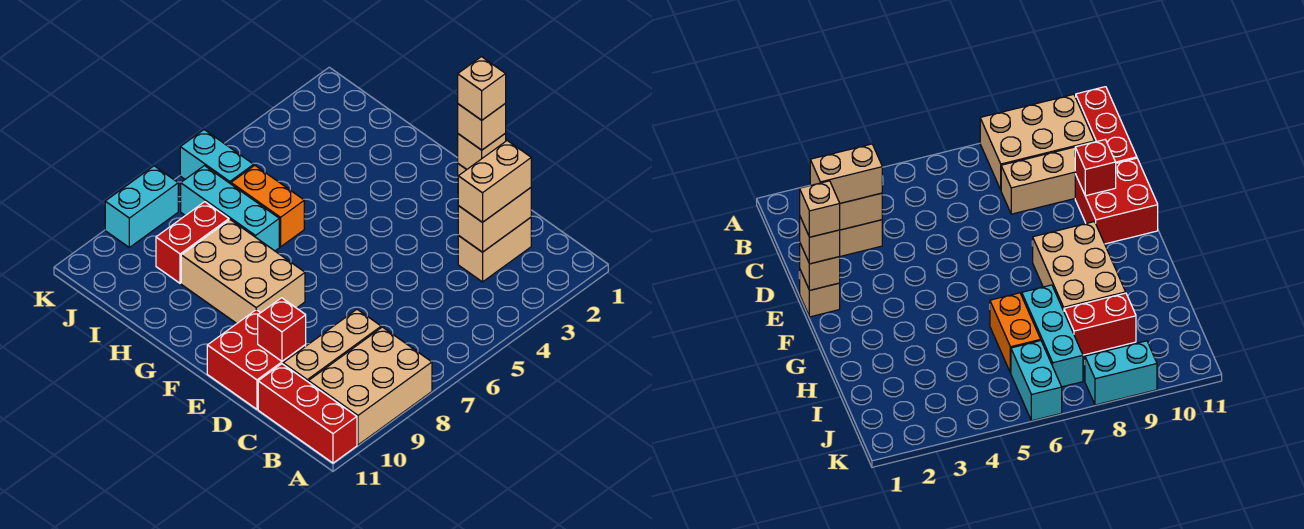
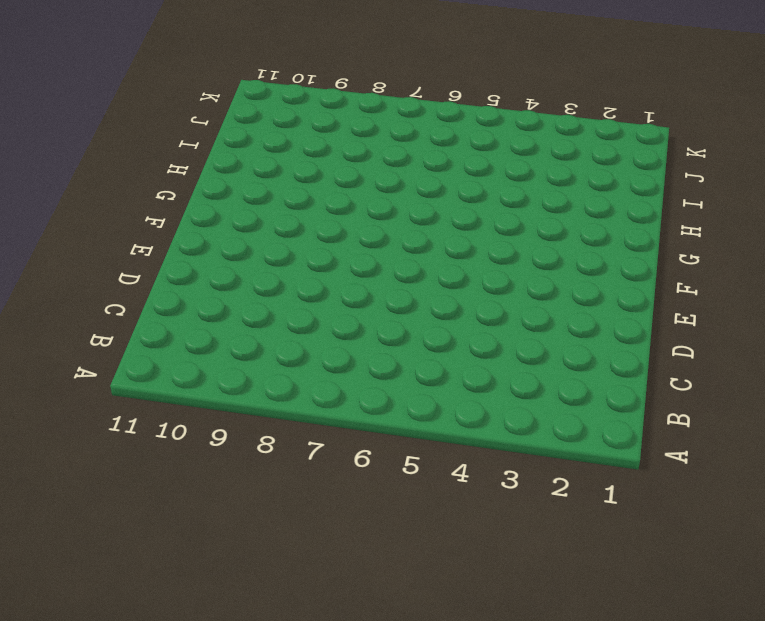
none -> tan 2x3 brick [309,327,432,445]
none -> red 1x3 brick [258,364,357,463]
none -> tan 1x2 brick [458,218,531,282]

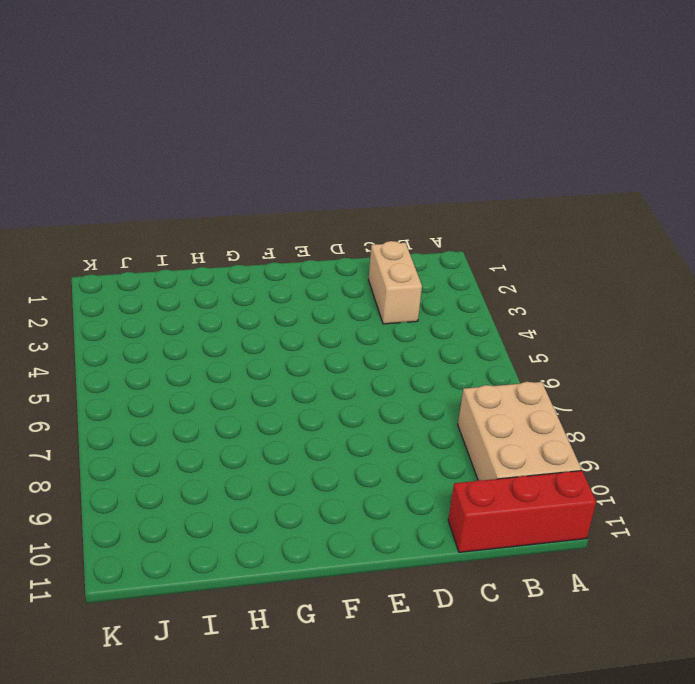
none -> tan 1x3 brick [283,309,381,382]
none -> red 2x2 brick [207,310,306,409]
none -> tan 1x1 brick [799,270,840,317]

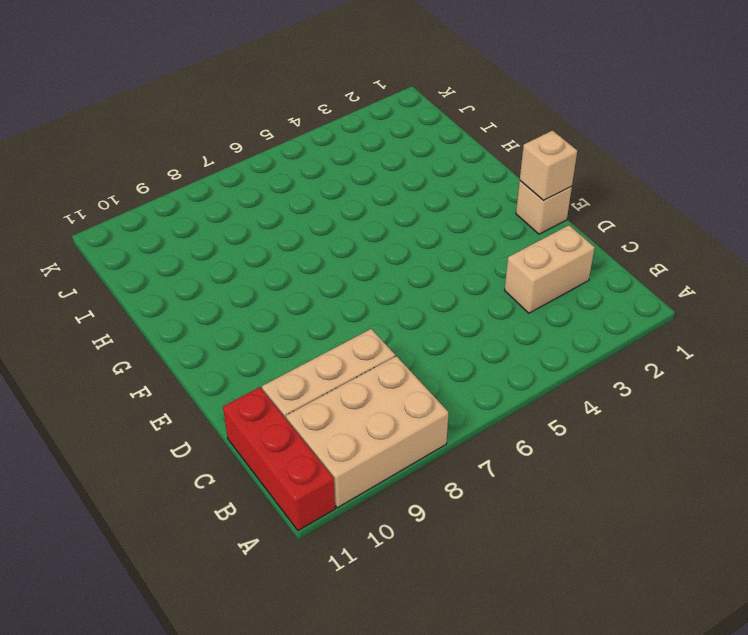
none -> red 2x2 brick [207,310,306,409]
none -> tan 2x3 brick [181,220,305,323]
none -> orange 1x2 brick [231,165,304,247]

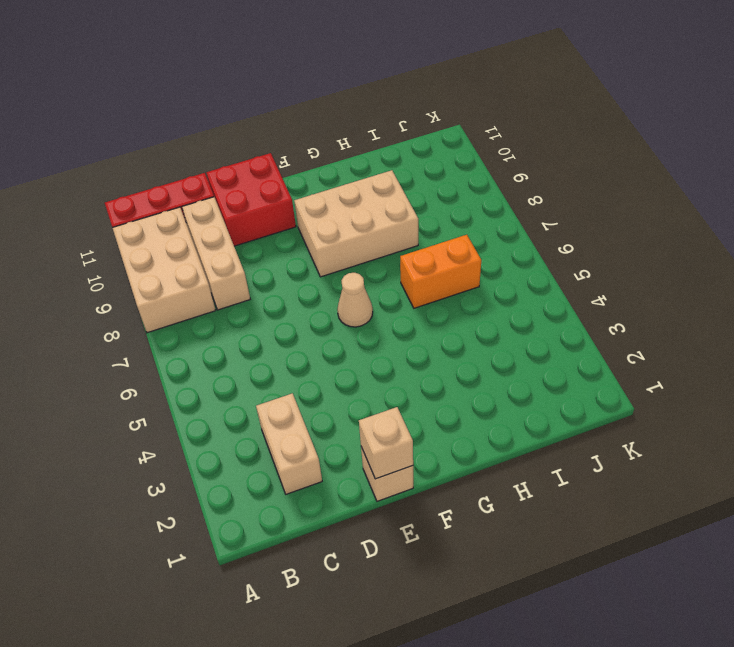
tan 1x1 cone [337,273,373,327] -> none
none -> cyan 1x3 brick [181,166,279,251]
none -> red 1x2 brick [156,202,229,283]
none -> cyan 1x2 brick [180,130,254,184]

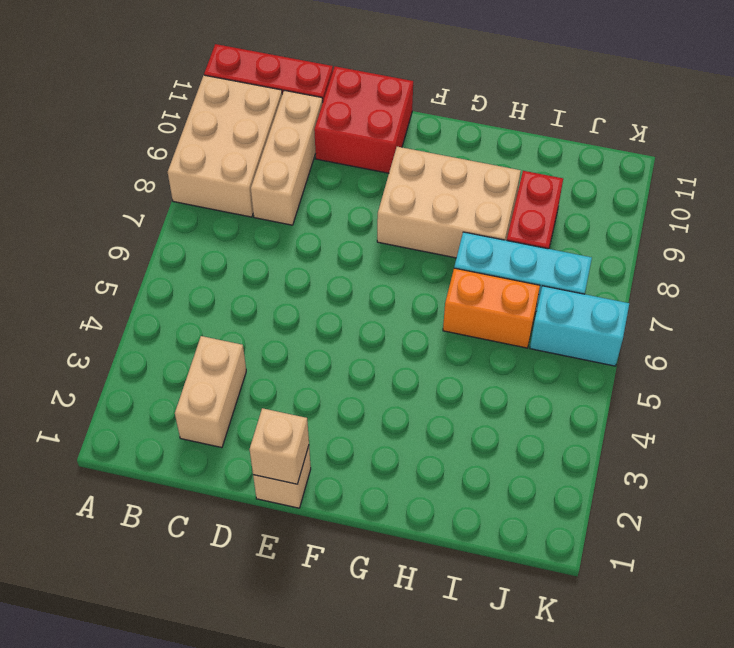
none -> cyan 1x2 brick [105,166,178,247]
none -> tan 1x2 brick [458,188,531,252]
none -> red 1x1 brick [258,298,306,361]

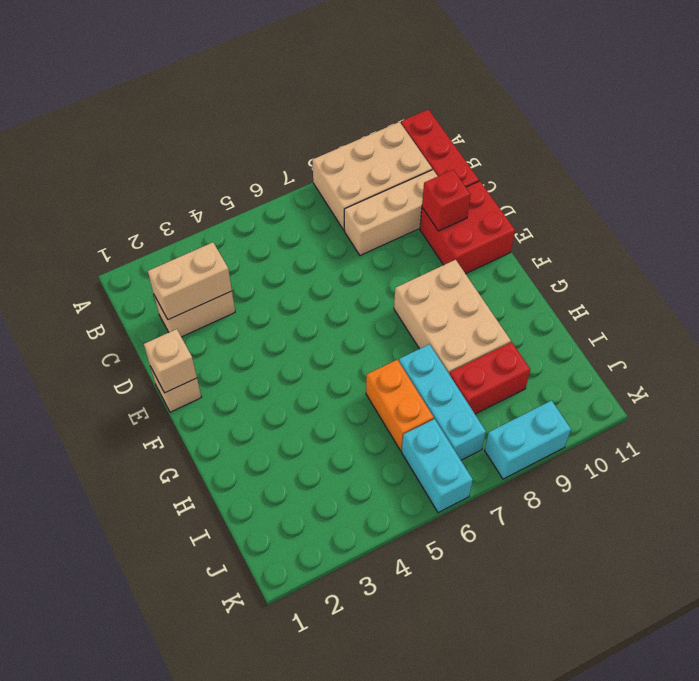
none -> tan 1x2 brick [458,141,531,222]
none -> tan 1x1 brick [458,103,506,150]
none -> tan 1x1 brick [458,57,506,120]

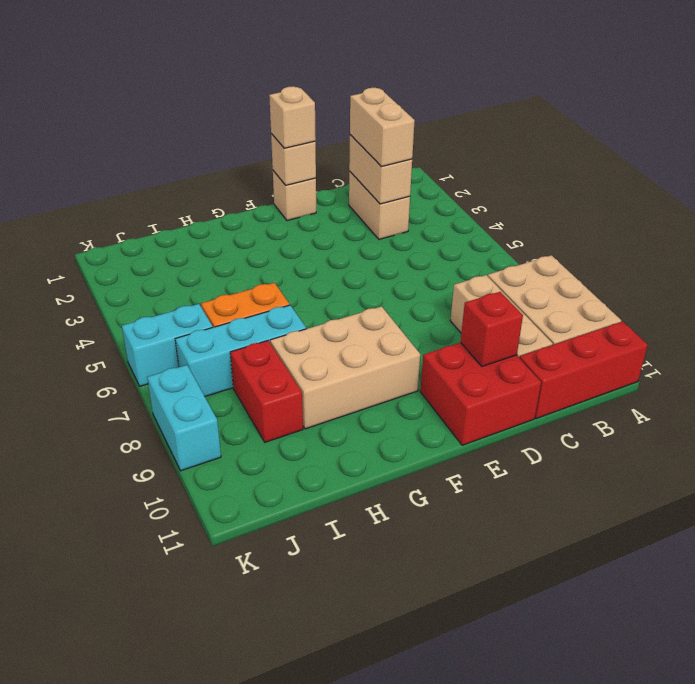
none -> tan 1x1 brick [458,57,506,120]

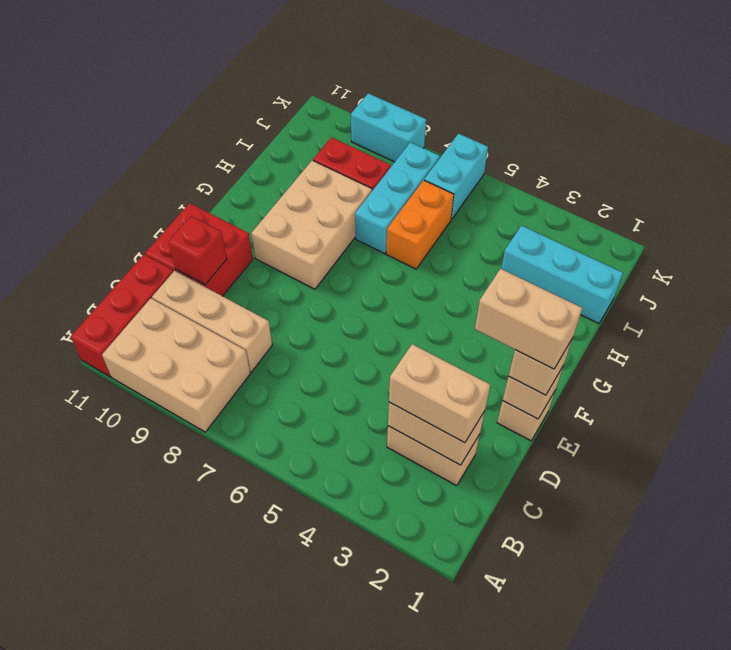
tan 1x2 brick [475,269,582,369] -> tan 1x1 brick [458,57,506,120]
cyan 1x3 brick [501,226,623,323] -> none

